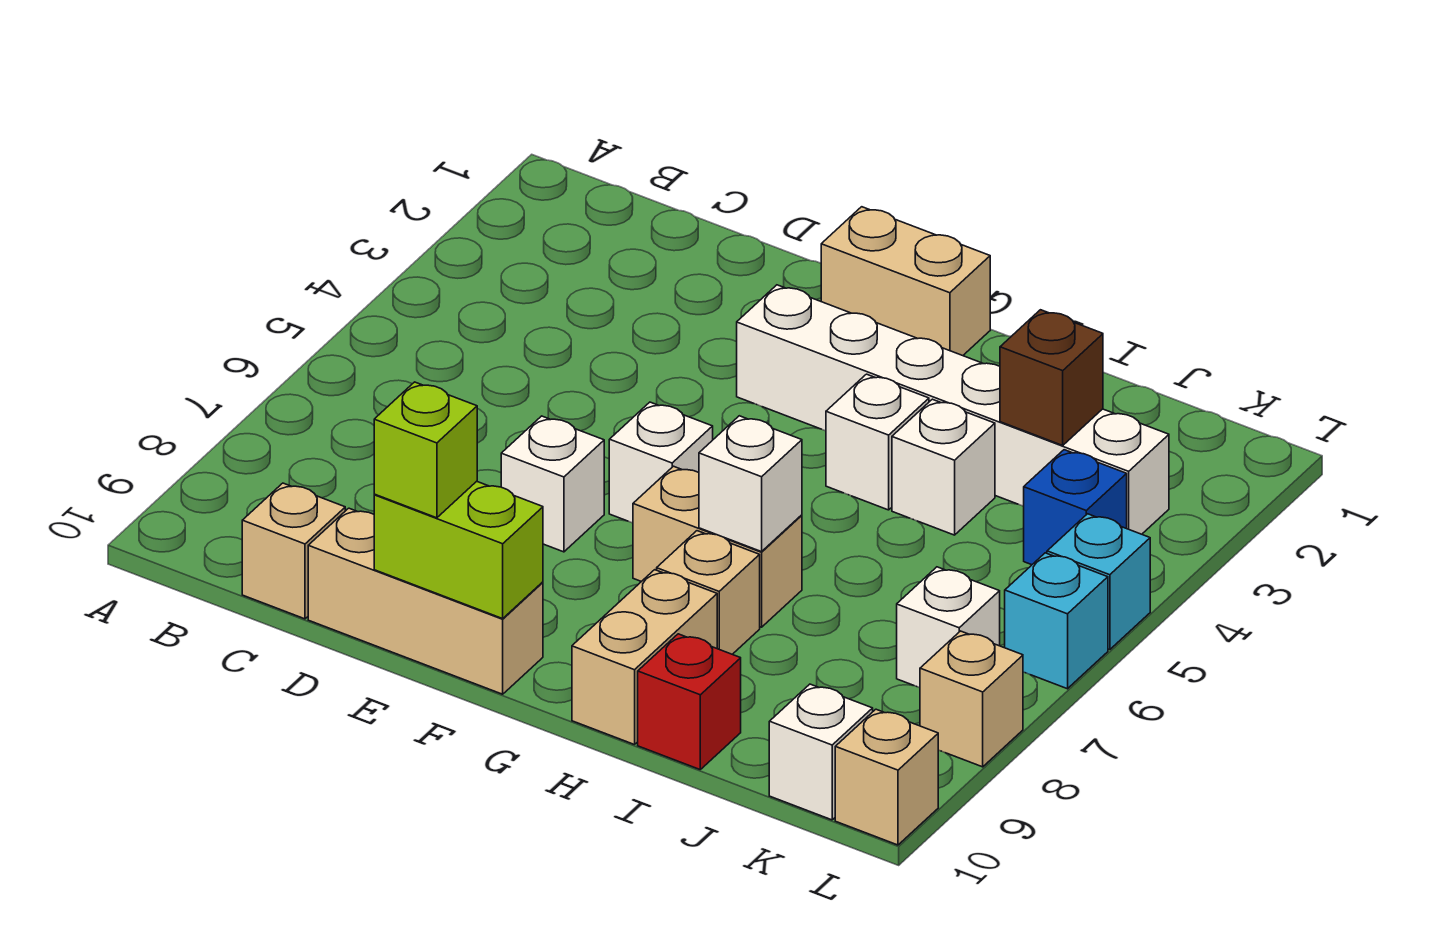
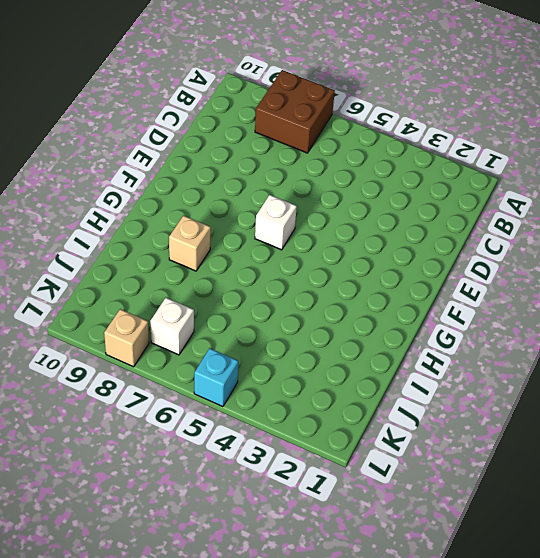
brown 2x2 brick [255,70,335,153] -> none
none -> tan 1x1 brick [242,483,345,619]
none -> tan 1x3 brick [308,508,543,694]
none -> white 1x1 brick [501,416,604,552]

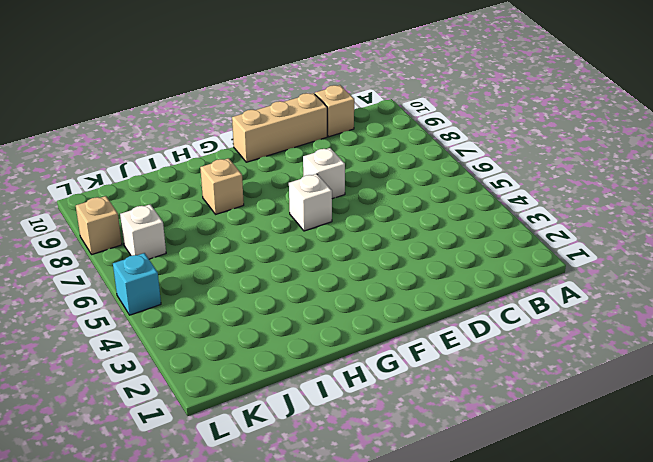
none -> tan 1x2 brick [821,207,990,356]
none -> white 1x6 brick [737,285,1169,534]
none -> tan 1x2 brick [633,466,802,627]

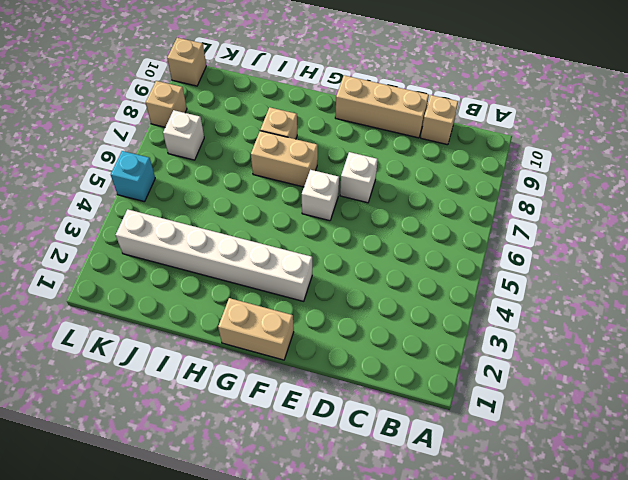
none -> white 1x1 brick [826,374,929,510]
none -> tan 1x2 brick [572,570,717,745]
none -> white 1x1 brick [892,399,995,535]

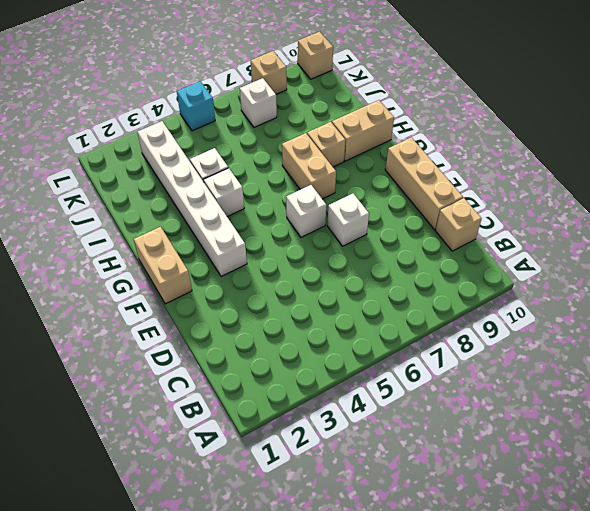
none -> red 1x1 brick [638,634,741,769]
none -> blue 1x1 brick [1024,450,1127,565]
none -> white 1x1 brick [769,684,873,820]

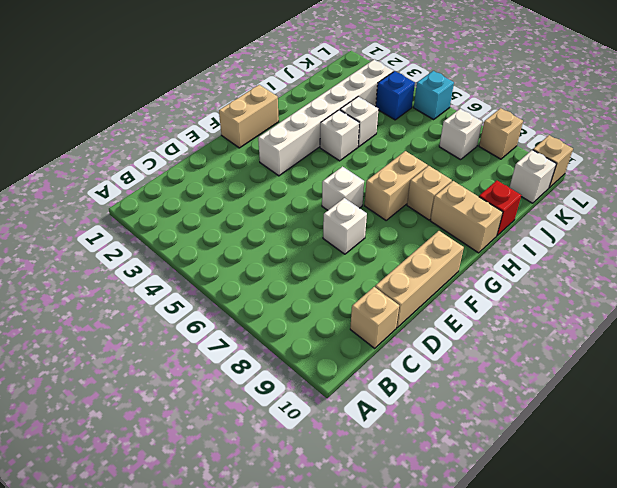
none -> cyan 1x1 brick [1005,553,1108,689]
none -> lime 1x2 brick [374,481,543,619]
none -> white 1x1 brick [699,416,802,552]

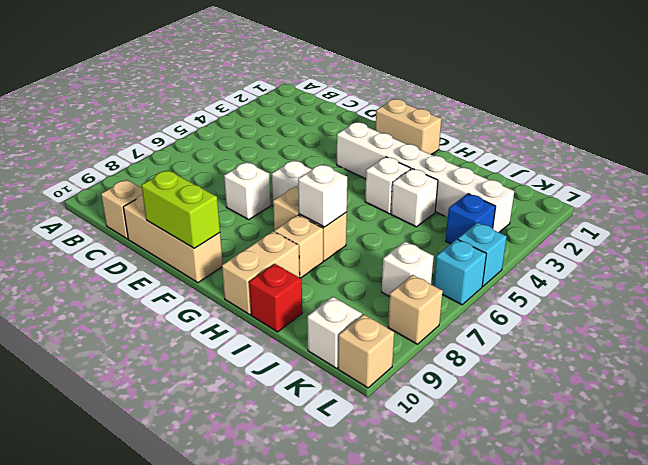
none -> brown 1x1 brick [1000,310,1103,445]
none -> lime 1x1 brick [374,382,477,518]

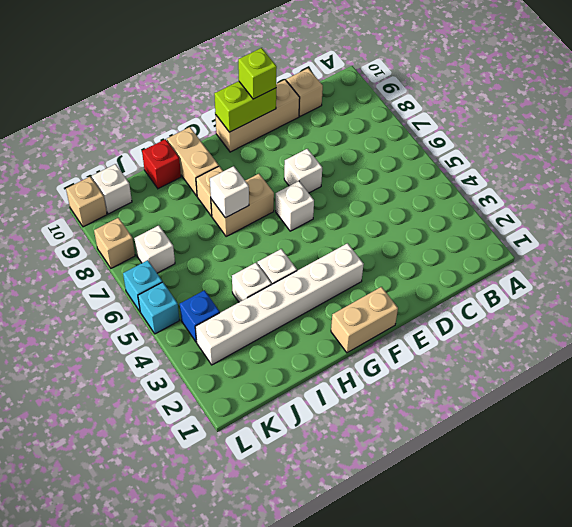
none -> brown 1x1 brick [1000,310,1103,445]

